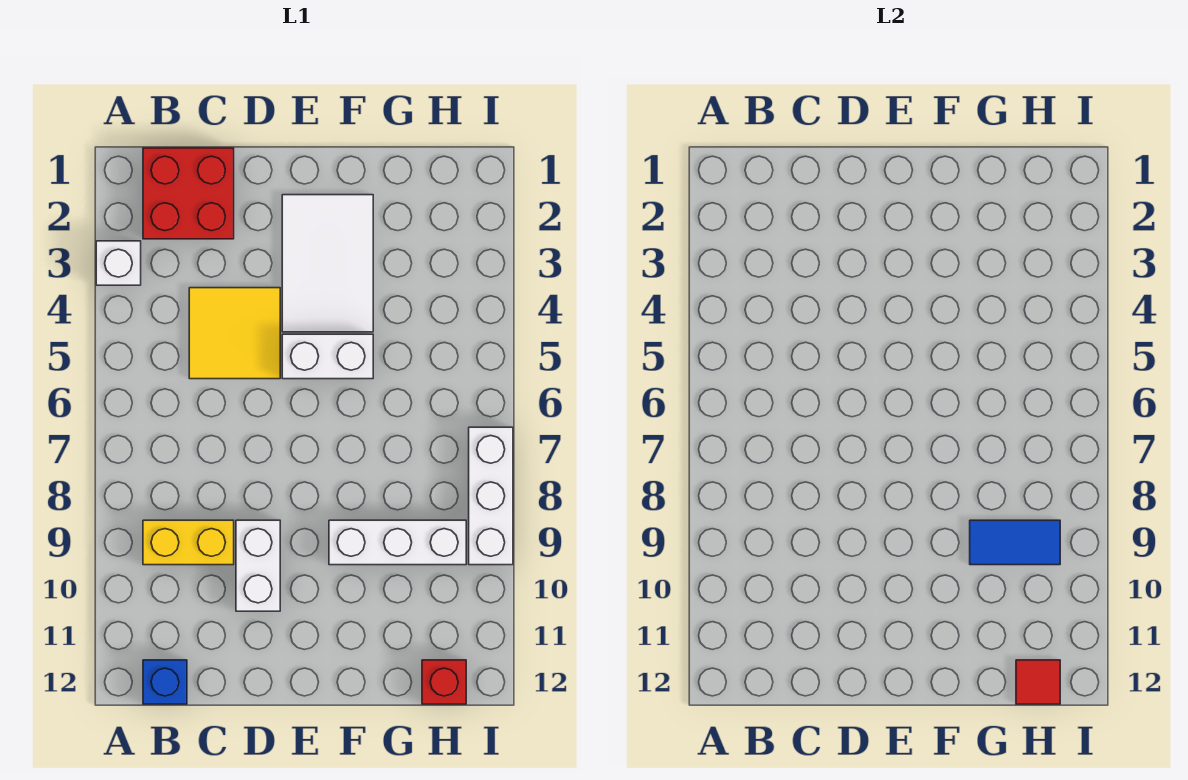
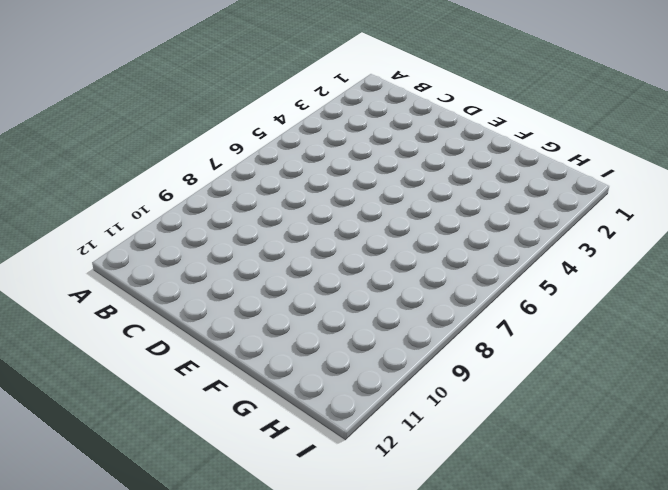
none -> white 1x1 brick [96,241,141,285]
none -> red 2x2 brick [143,148,234,239]
none -> yellow 1x2 brick [143,520,234,565]

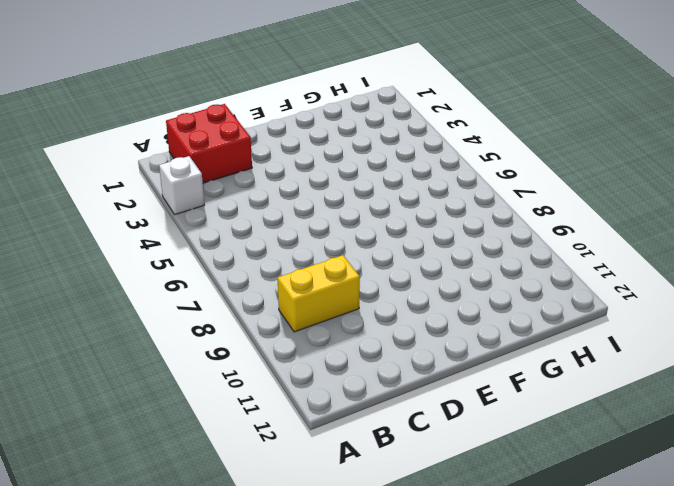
none -> blue 1x1 brick [143,660,187,704]
none -> yellow 2x2 tile [189,288,280,379]
none -> white 1x2 brick [236,520,280,611]

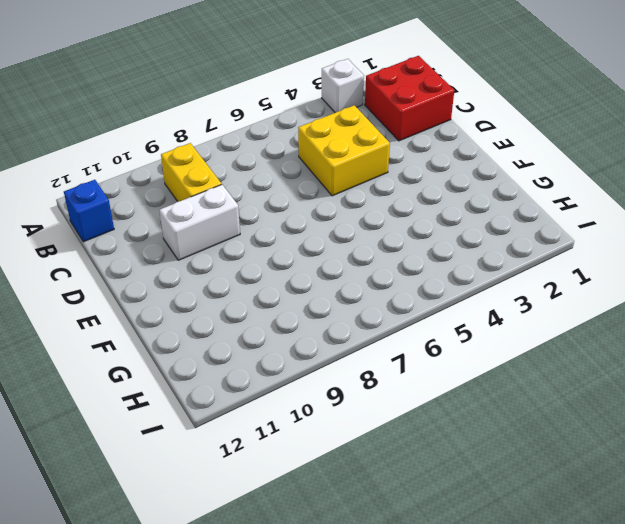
yellow 2x2 brick [298,105,390,196] -> yellow 2x2 tile [189,288,280,379]
none -> white 2x3 tile [282,195,373,332]
none -> white 1x2 brick [282,334,373,379]
none -> white 1x3 brick [329,520,466,565]

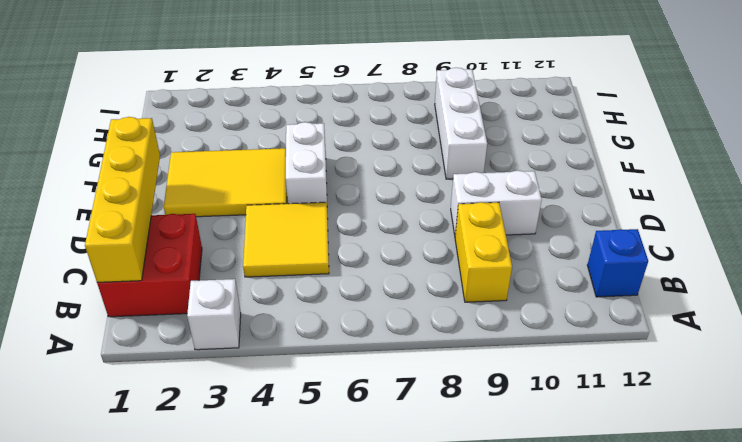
yellow 1x4 brick [85,117,160,282] -> none
yellow 2x3 tile [164,148,287,217] -> white 2x3 tile [282,195,373,332]
none -> red 1x1 brick [422,660,466,704]
none -> white 1x3 brick [469,427,513,565]
none -> blue 1x2 tile [970,520,1060,565]

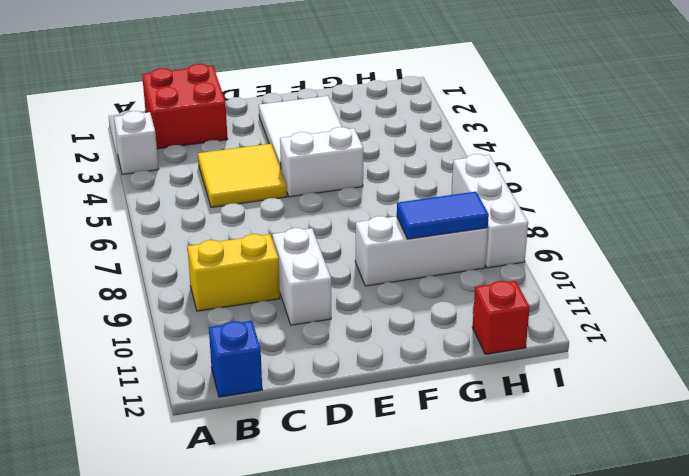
none -> red 1x1 tile [1016,660,1060,704]

